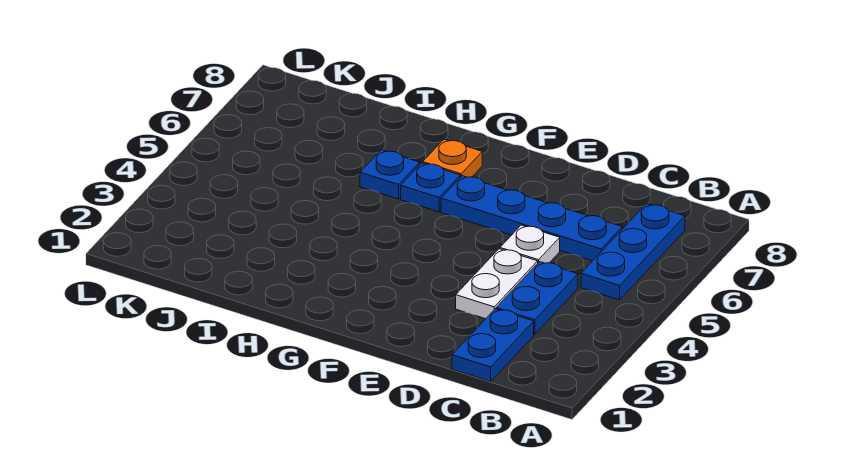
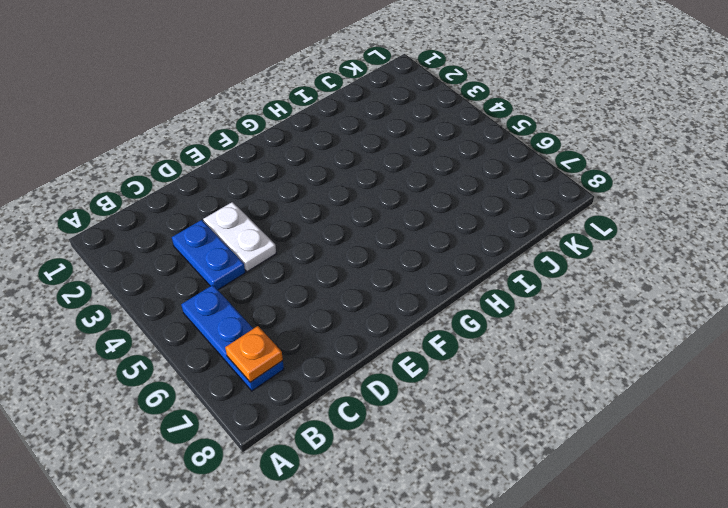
orange 1x1 plate [225,326,283,382] -> orange 1x1 plate moved to [423,139,482,177]
none -> blue 1x2 plate [452,309,534,381]
none -> blue 1x4 plate [441,176,622,261]

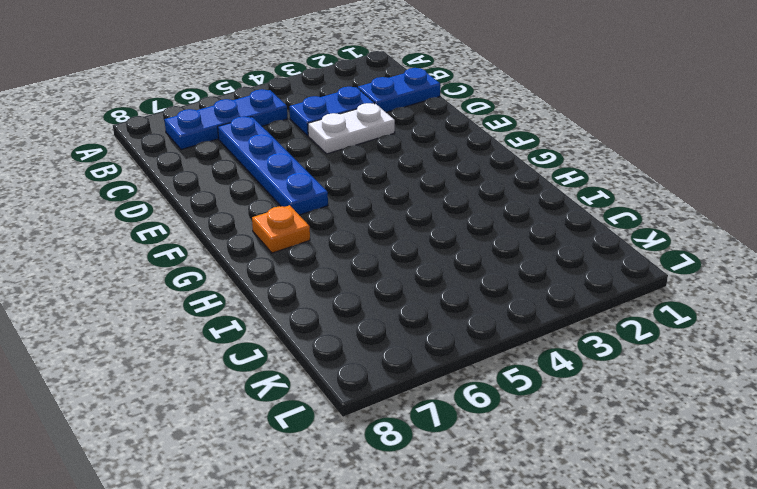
none -> white 1x1 plate [500,225,560,263]
none -> blue 1x1 plate [401,163,460,212]

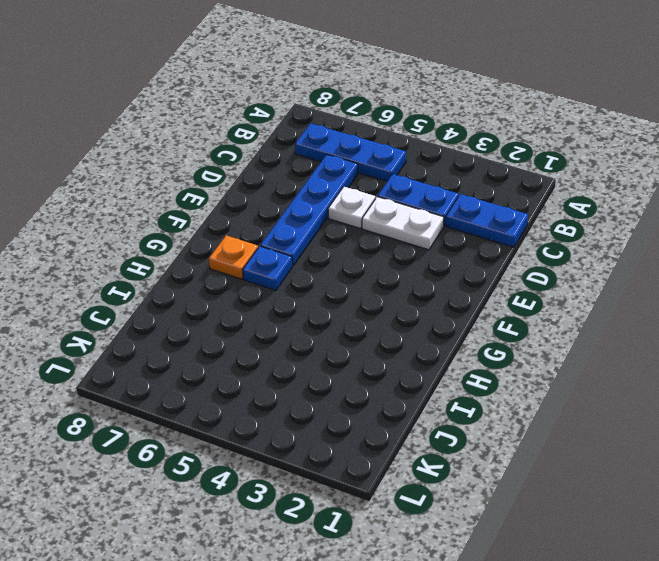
none -> blue 1x1 plate [360,150,420,199]

